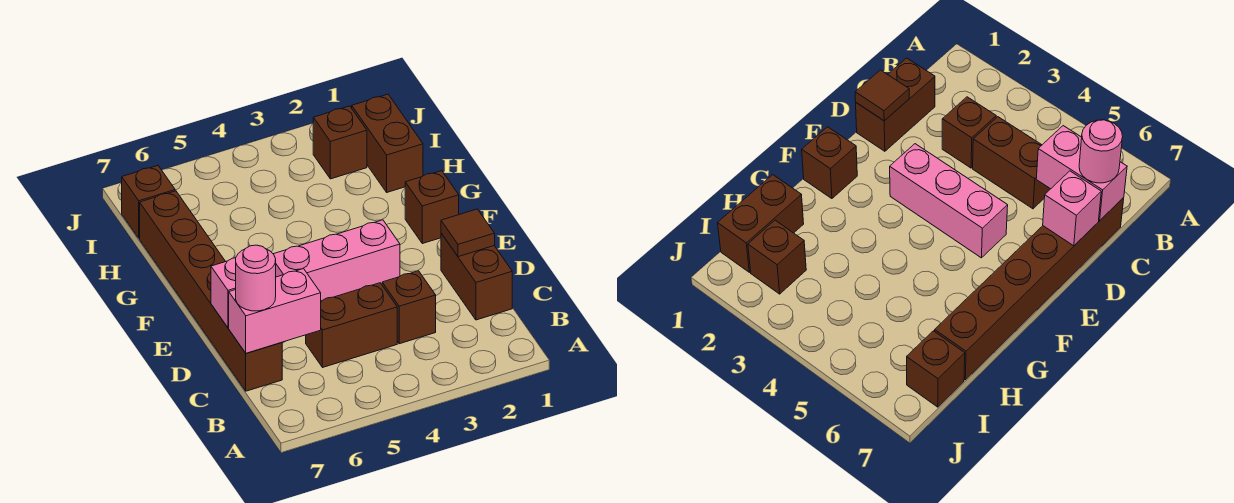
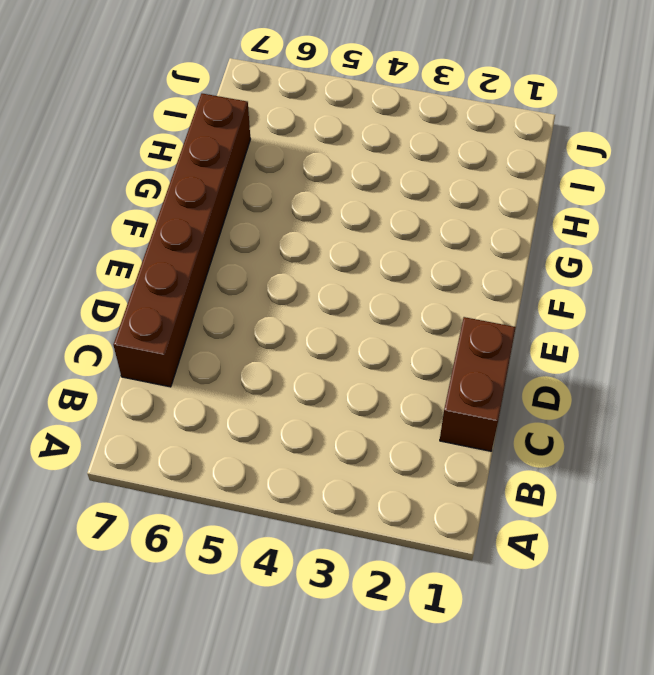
none -> brown 1x1 brick [382,271,436,344]
none -> brown 1x2 brick [306,283,397,367]
none -> pink 1x3 brick [274,220,400,301]

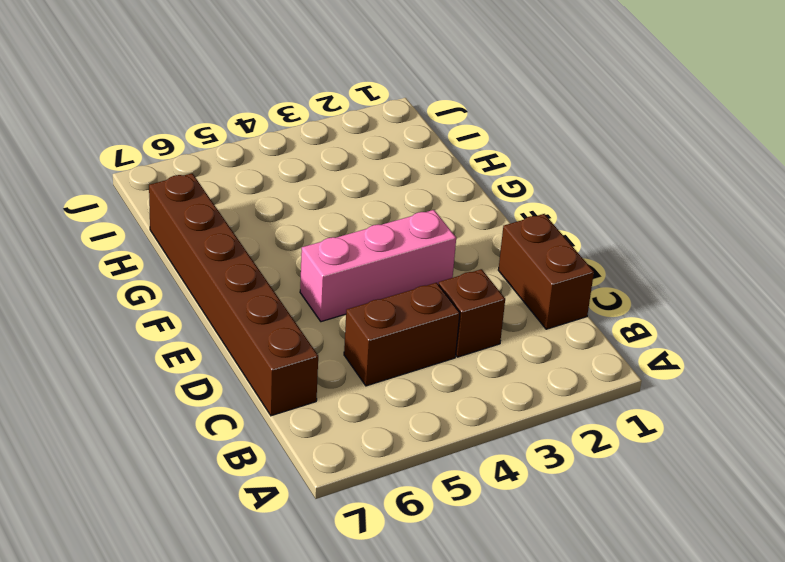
none -> brown 1x1 brick [405,171,459,244]
none -> brown 1x2 brick [352,94,423,192]
none -> brown 1x1 brick [313,106,367,179]

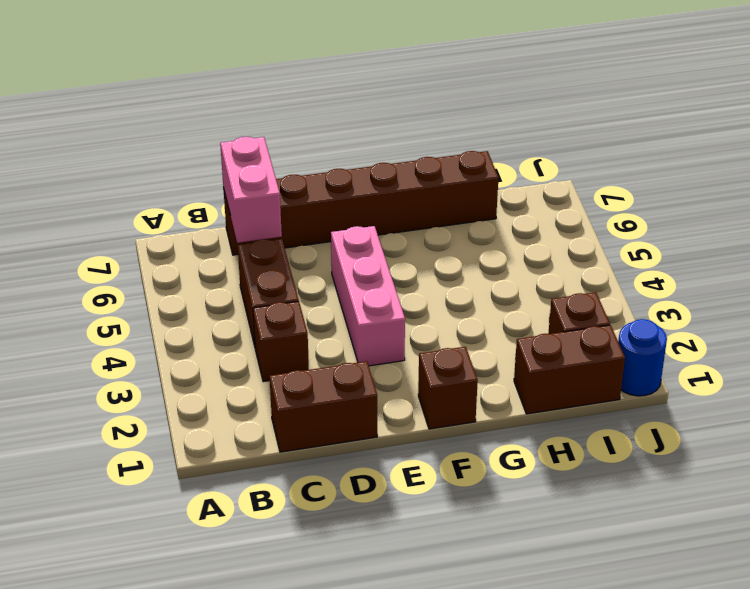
blue 1x1 round brick [618,319,667,396] -> none
none -> brown 1x1 brick [122,166,175,238]
none -> brown 1x1 tile [441,209,495,257]
none -> pink 1x1 brick [211,258,236,328]

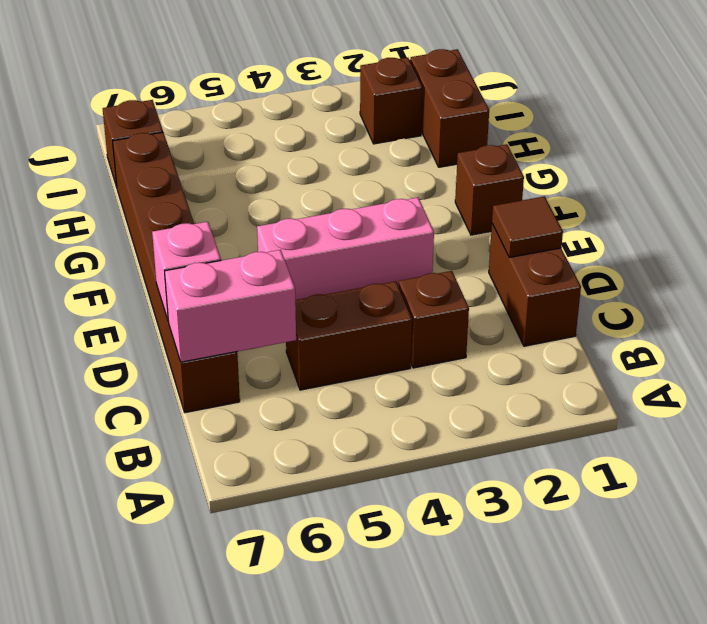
none -> pink 1x1 round brick [236,245,276,311]

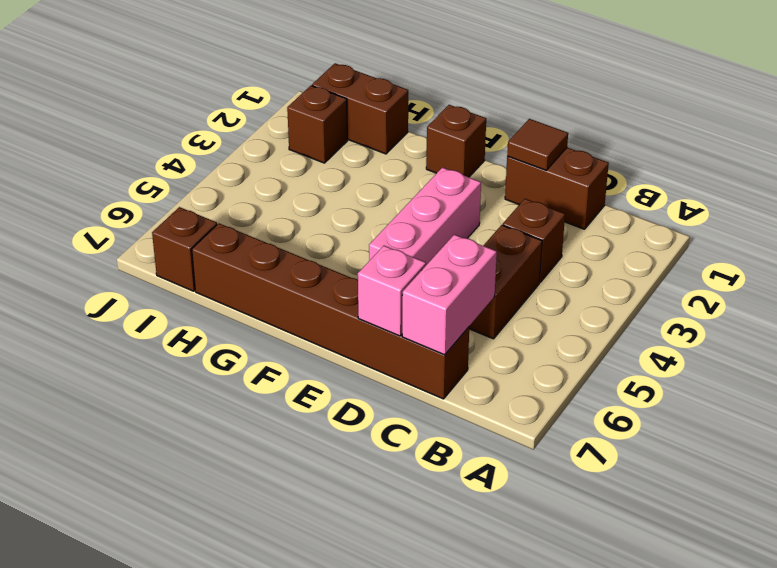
none -> pink 1x1 round brick [236,245,276,311]

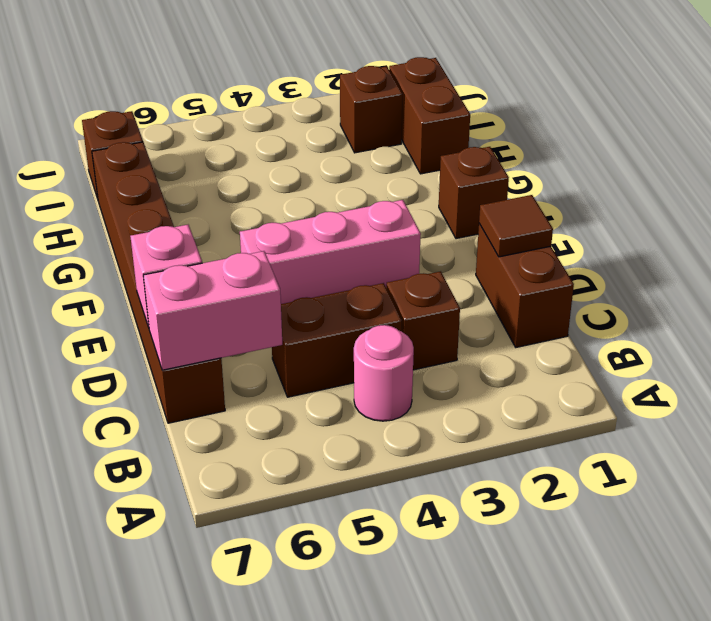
pink 1x1 round brick [354,325,414,421] -> pink 1x1 round brick moved to [236,245,276,311]

